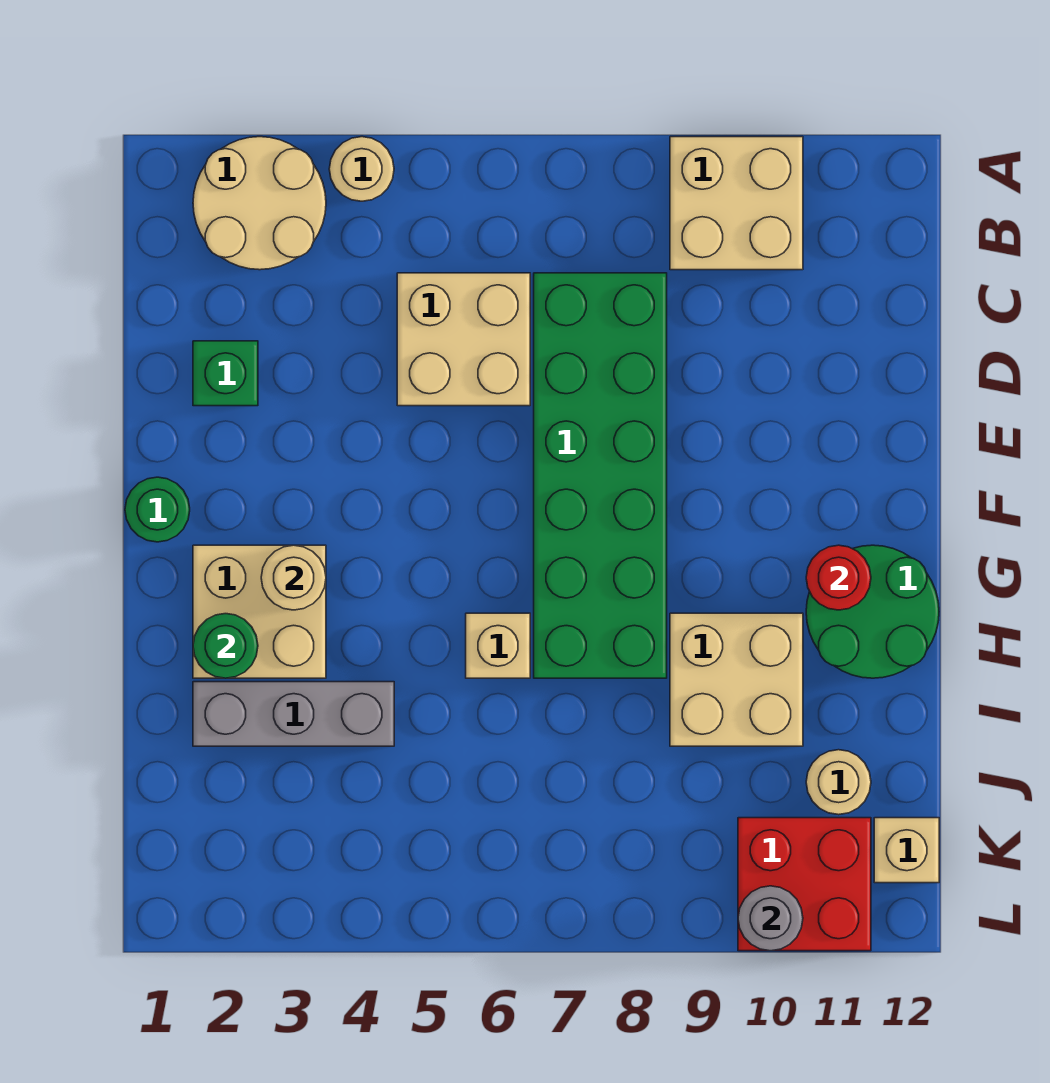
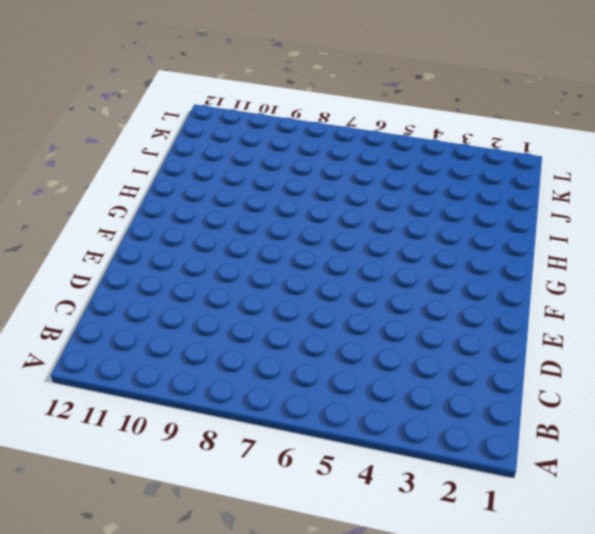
none -> tan 2x2 round brick [193,137,326,270]
none -> tan 1x1 round brick [329,137,394,201]
none -> tan 2x2 brick [670,137,803,270]

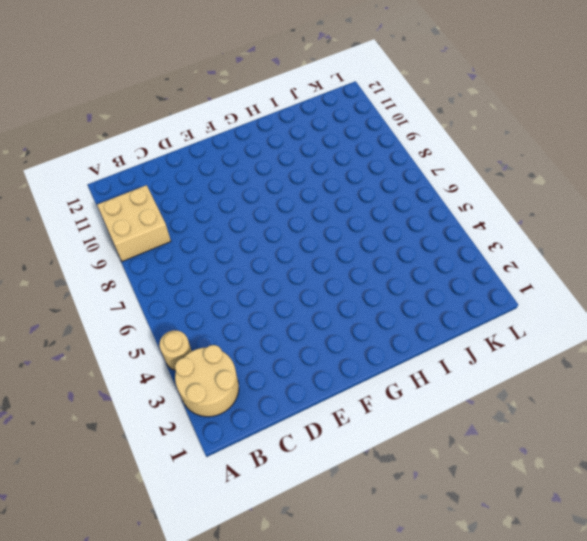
none -> tan 2x2 brick [397,273,530,406]
none -> green 2x6 brick [534,273,667,678]
none -> green 1x1 brick [193,341,258,406]

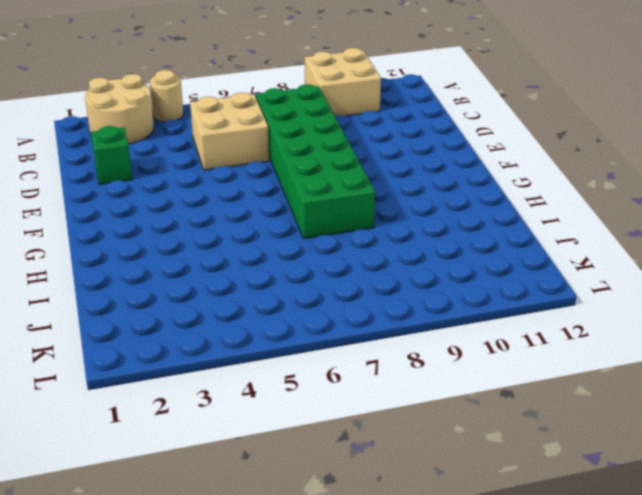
none -> green 1x1 round brick [125,477,190,542]
none -> tan 2x2 brick [193,545,326,678]
none -> green 2x2 round brick [806,545,939,678]

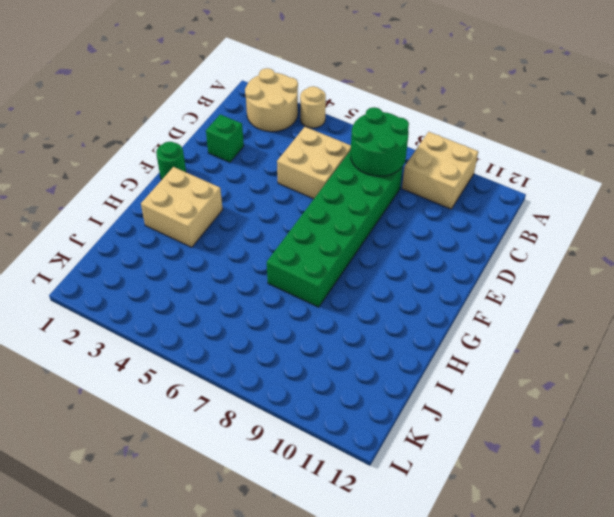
green 2x2 round brick [351,107,409,176] -> green 2x2 round brick moved to [806,545,939,678]
none -> tan 1x1 brick [466,613,530,678]
none -> tan 2x2 brick [670,613,803,746]
none -> grey 1x3 brick [193,682,394,746]

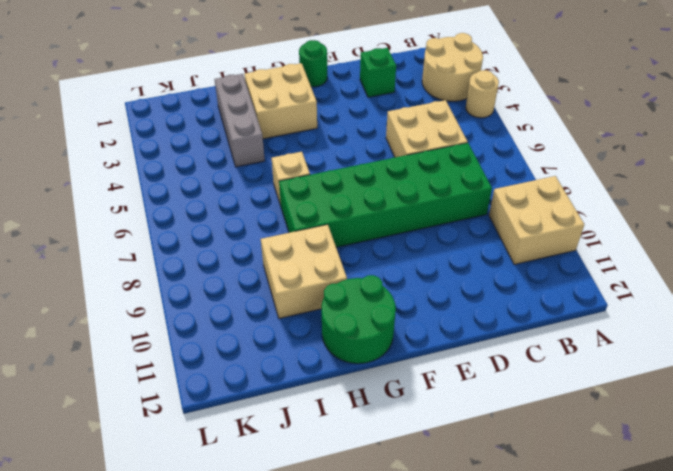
none -> tan 1x1 round brick [806,750,871,815]
none -> red 2x2 brick [738,818,871,951]
none -> tan 1x1 brick [874,818,939,883]

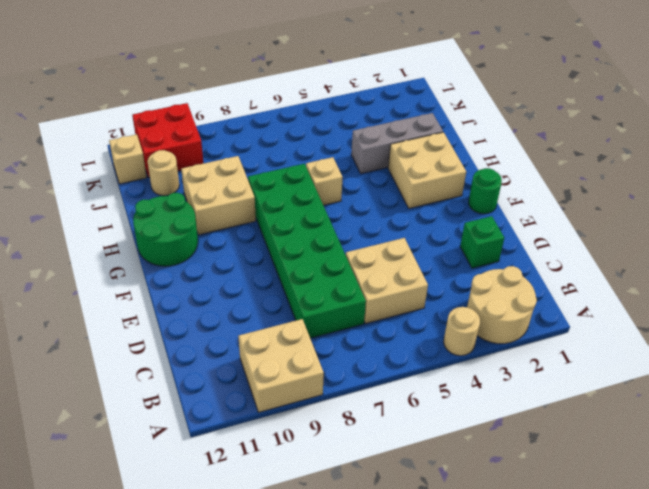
none -> tan 1x1 round brick [261,545,326,610]
none -> red 1x1 round brick [806,545,871,610]
none -> green 1x1 round brick [193,614,258,678]

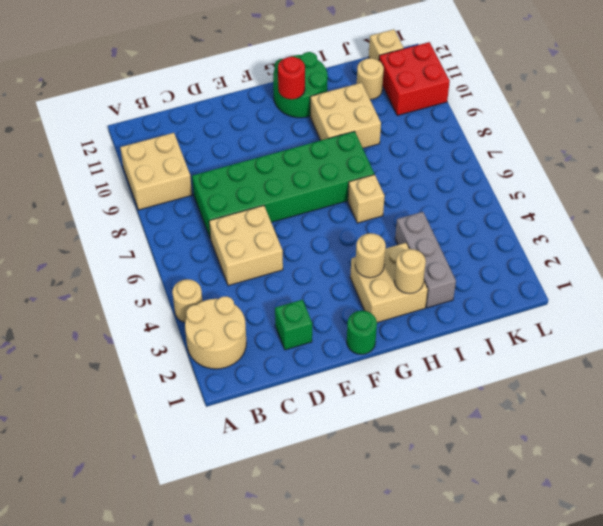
tan 1x1 round brick [394,249,426,294] -> green 1x1 round brick [193,614,258,678]
none -> grey 1x1 round brick [738,886,803,951]

